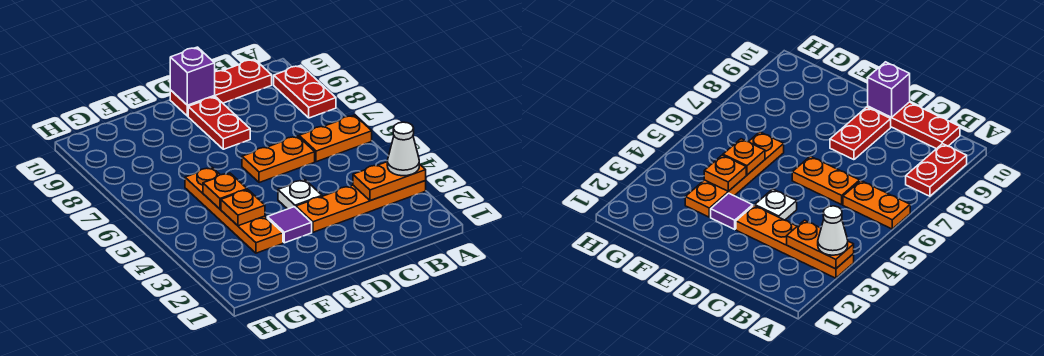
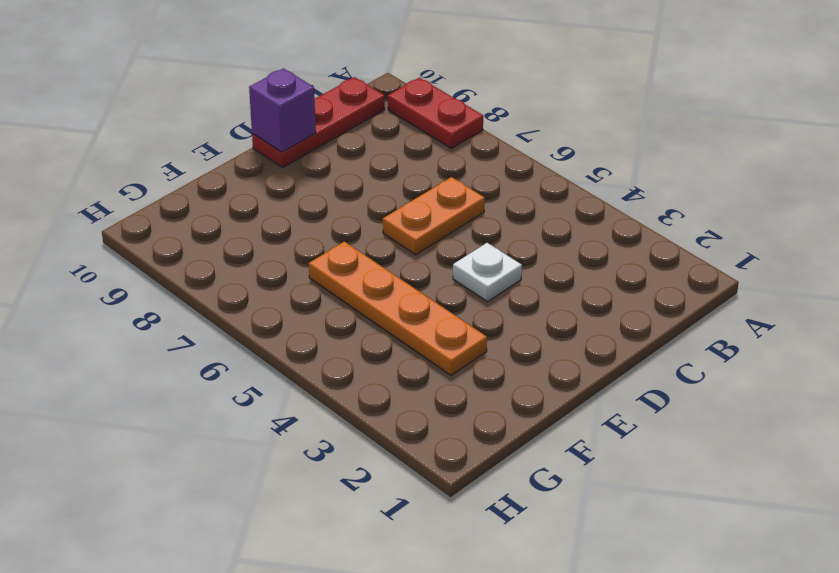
none -> orange 1x4 plate [296,181,426,232]
none -> orange 1x2 plate [299,115,372,162]
none -> red 1x2 plate [188,97,250,149]

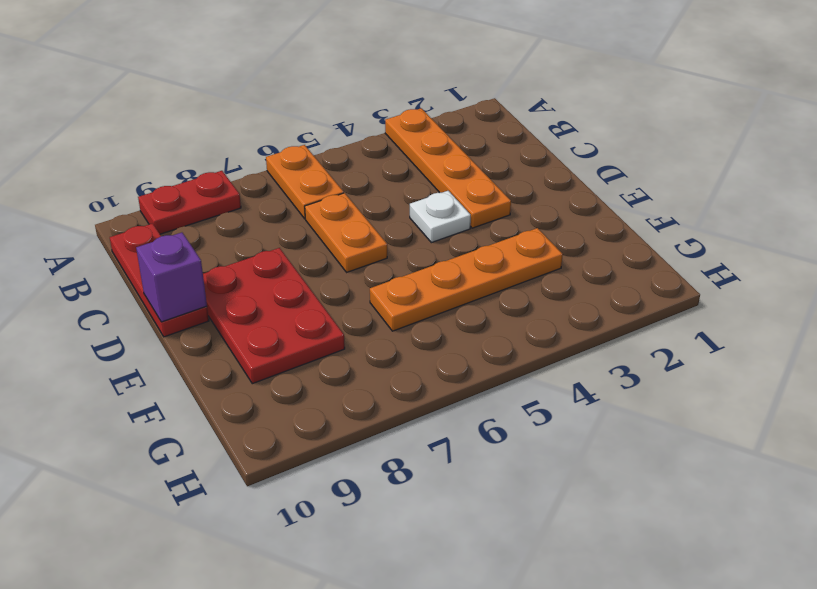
red 2x3 plate [203,248,345,384] -> red 1x2 plate [188,97,250,149]
none -> purple 1x1 tile [267,207,312,243]
none -> orange 1x2 plate [353,162,426,201]
none -> orange 1x1 plate [221,190,265,226]

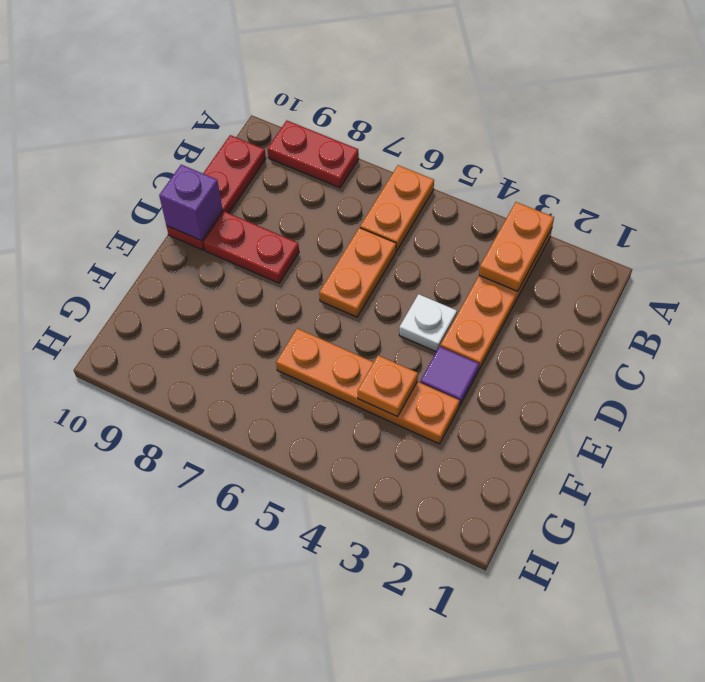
none -> orange 1x1 plate [203,173,247,209]
none -> white 1x1 cone [387,122,419,176]

